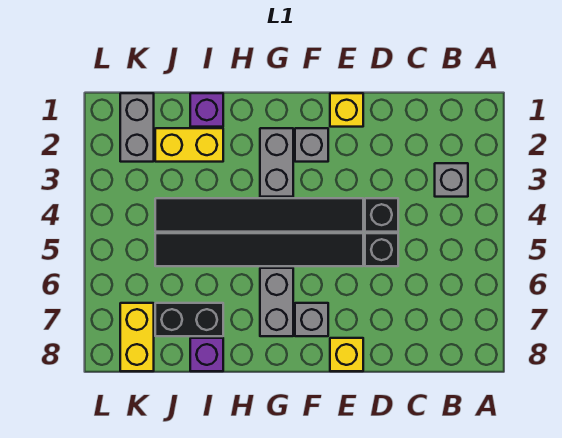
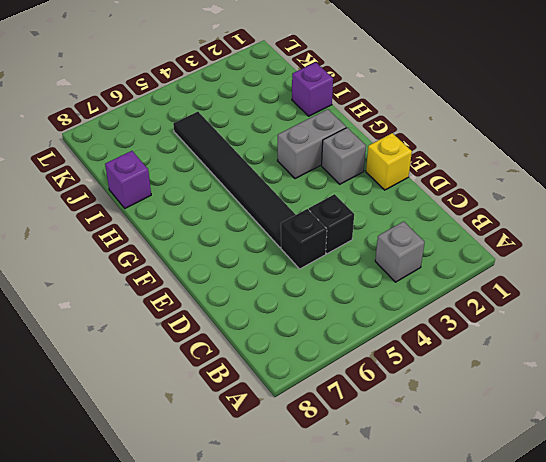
none -> black 1x6 tile [155,198,363,232]
none -> yellow 1x1 brick [330,338,363,371]
none -> grey 1x1 brick [295,303,328,336]

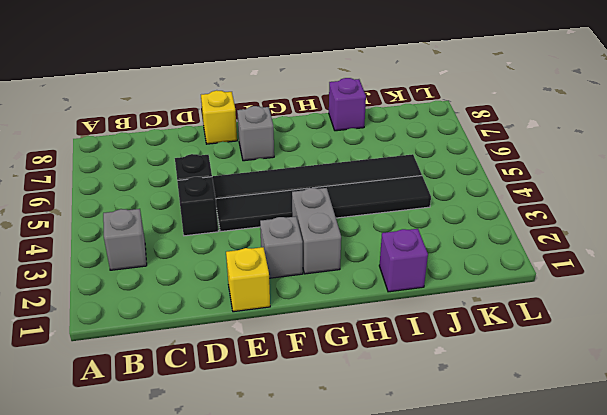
none -> grey 1x2 brick [260,268,293,336]
none -> yellow 1x2 brick [155,128,223,162]
none -> black 1x2 brick [155,303,223,336]

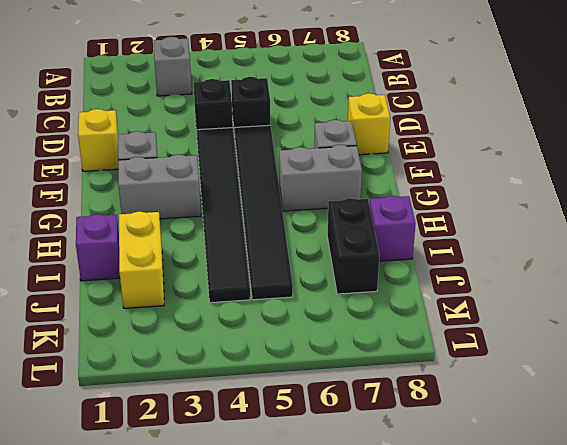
none -> grey 1x2 brick [120,93,154,162]
none -> yellow 1x2 brick [120,303,154,371]

